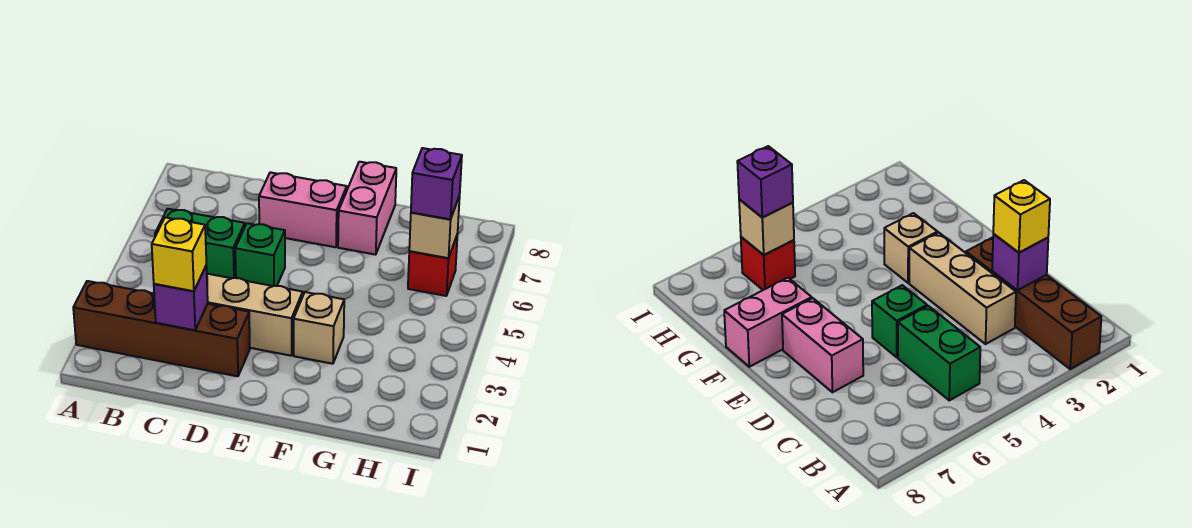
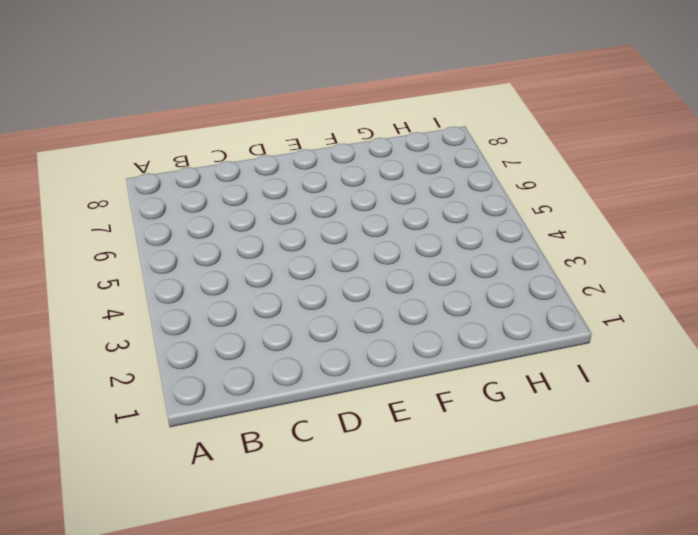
none -> brown 1x4 brick [73,281,250,376]
none -> green 1x2 brick [155,209,245,278]
none -> tan 1x3 brick [207,274,303,356]

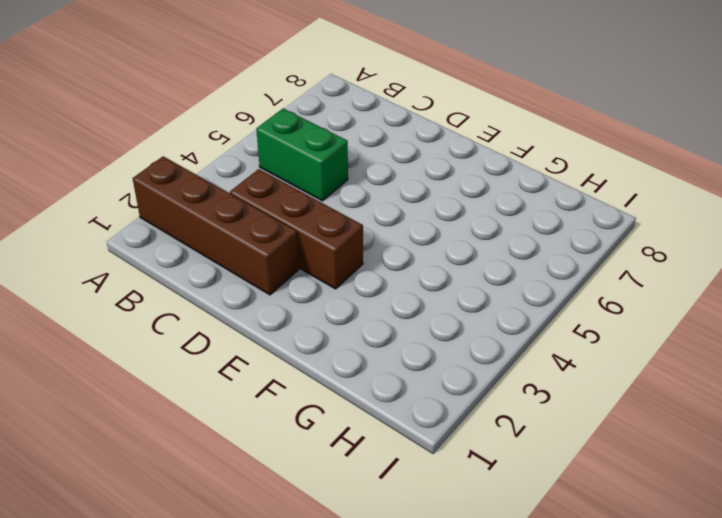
brown 1x3 brick [230,169,363,289] -> tan 1x3 brick [207,274,303,356]
none -> green 1x1 brick [235,223,285,286]
none -> pink 1x2 brick [259,172,347,247]
none -> tan 1x1 brick [294,292,344,364]

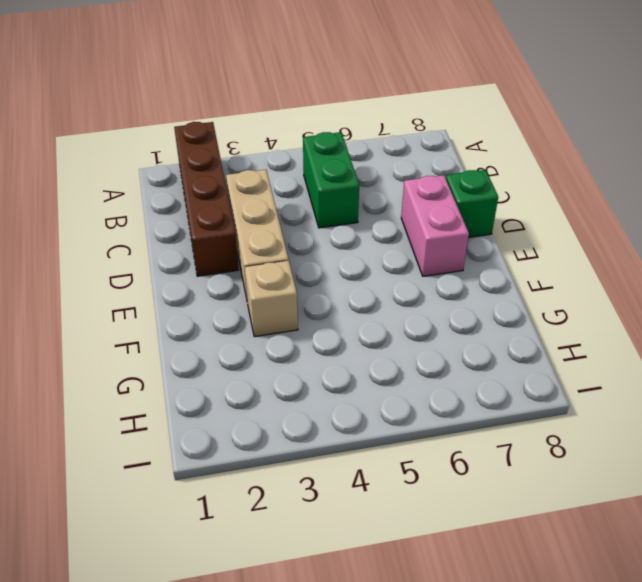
green 1x1 brick [446,170,498,238] -> green 1x1 brick moved to [235,223,285,286]
none -> pink 1x2 brick [338,162,396,255]
none -> red 1x1 brick [408,234,458,296]
none -> purple 1x1 brick [154,266,208,330]

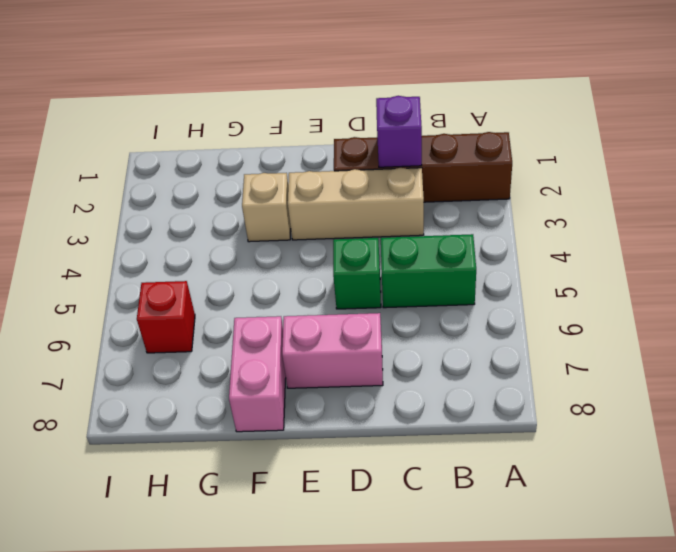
none -> tan 1x1 brick [409,196,460,258]
none -> yellow 1x1 brick [152,217,206,291]
none -> purple 1x1 brick [411,148,462,219]

